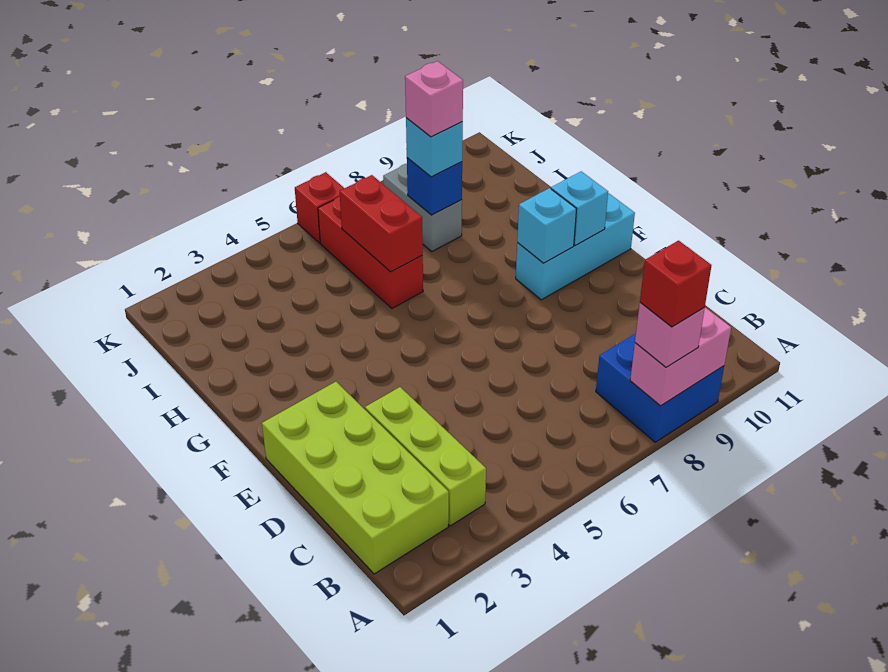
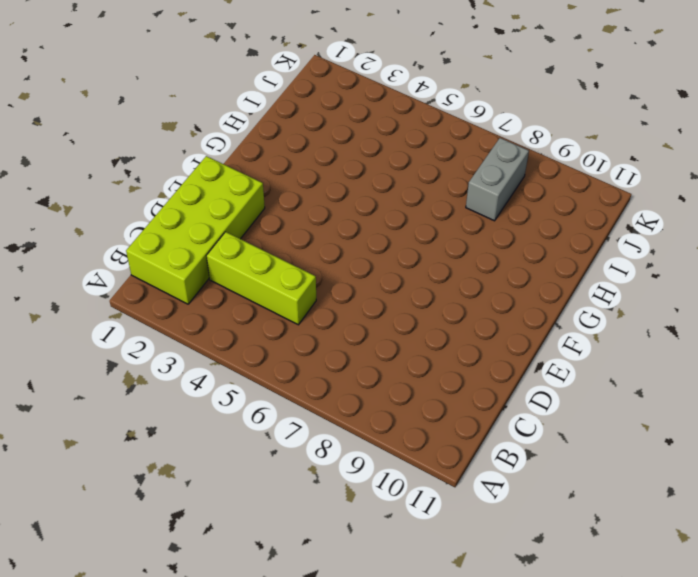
lime 1x3 brick [207,232,316,325] -> lime 1x3 brick turned to [365,387,486,526]
none -> blue 2x2 brick [596,334,724,442]
none -> cyan 1x3 brick [516,193,635,300]
none -> red 1x3 brick [318,196,423,308]

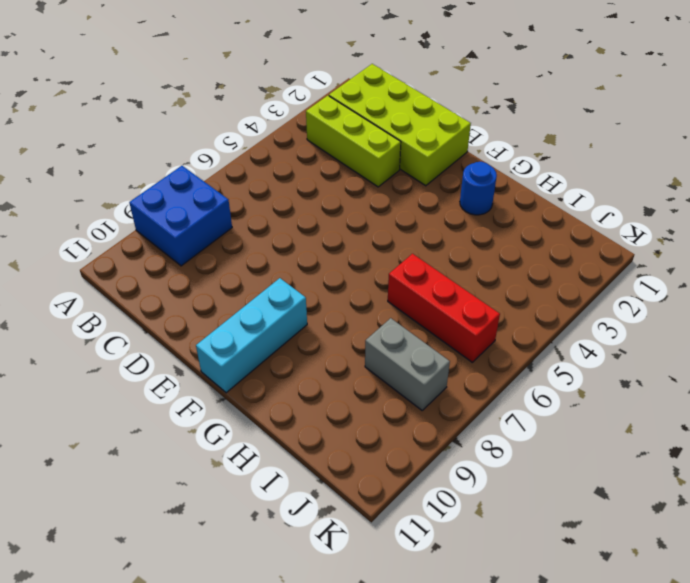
blue 1x1 round brick [460,162,497,215] -> none
none -> red 1x1 brick [295,172,344,243]
none -> pink 1x2 brick [630,307,731,406]
none -> cyan 1x1 brick [517,188,576,263]

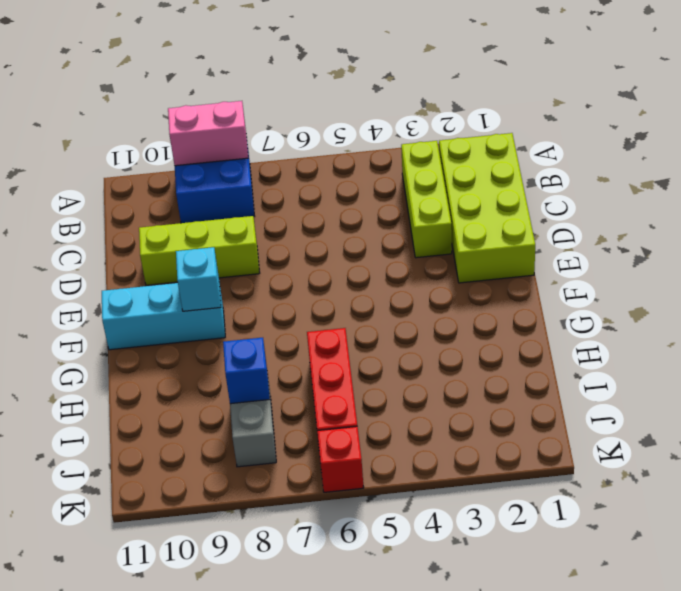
lime 1x3 brick [139,216,260,285] -> none
none -> cyan 1x1 brick [551,171,608,245]
none -> red 1x2 brick [340,175,423,272]
none -> pink 1x1 brick [635,303,705,367]

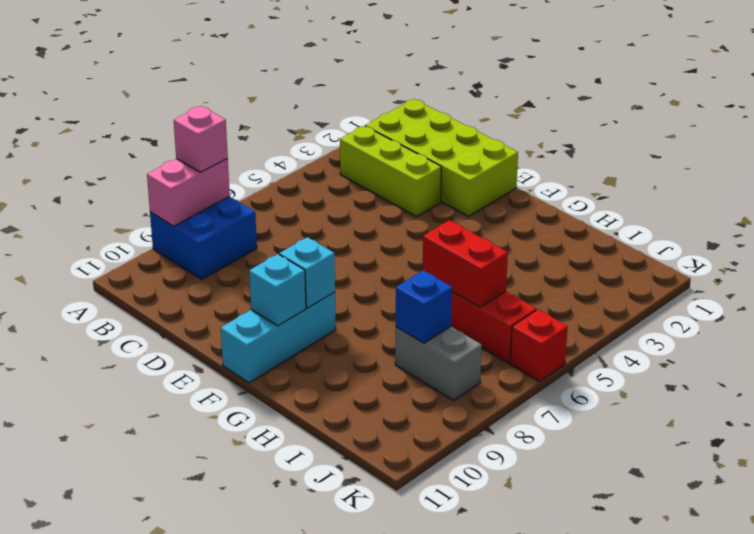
none -> cyan 1x1 brick [406,118,463,177]
none -> red 1x1 brick [640,241,712,327]
none -> pink 1x1 brick [405,61,463,137]

